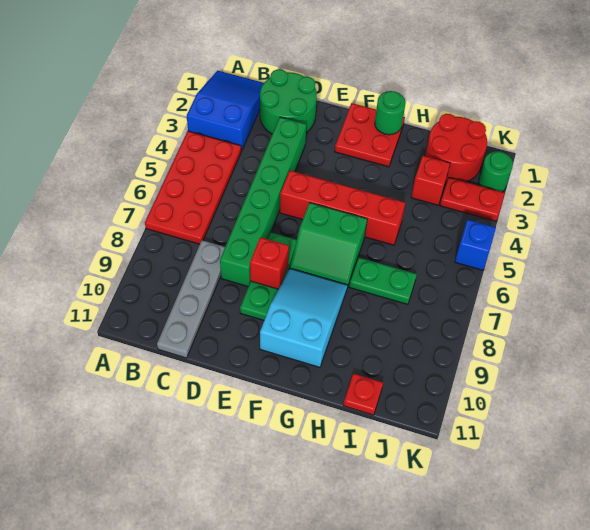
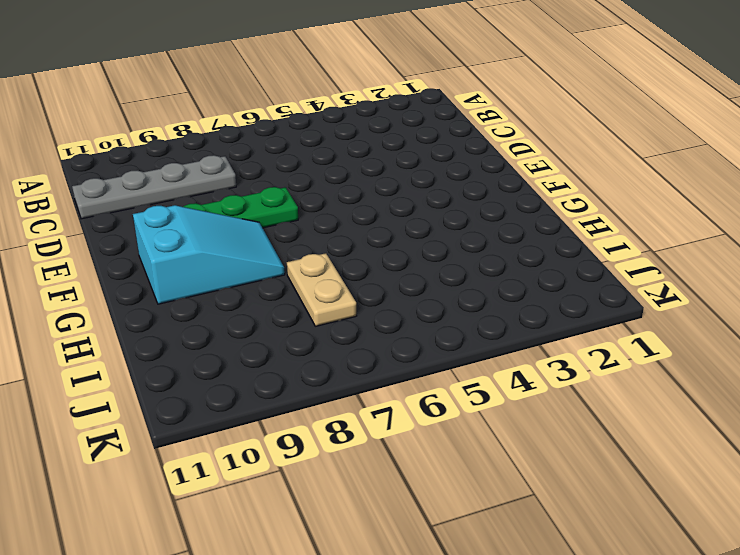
tan 1x2 plate [287,253,356,326] -> green 1x2 plate [349,257,417,304]
none -> blue 2x3 slope [187,71,264,151]
none -> red 2x4 plate [145,131,241,244]
none -> green 2x2 round brick [260,69,317,134]

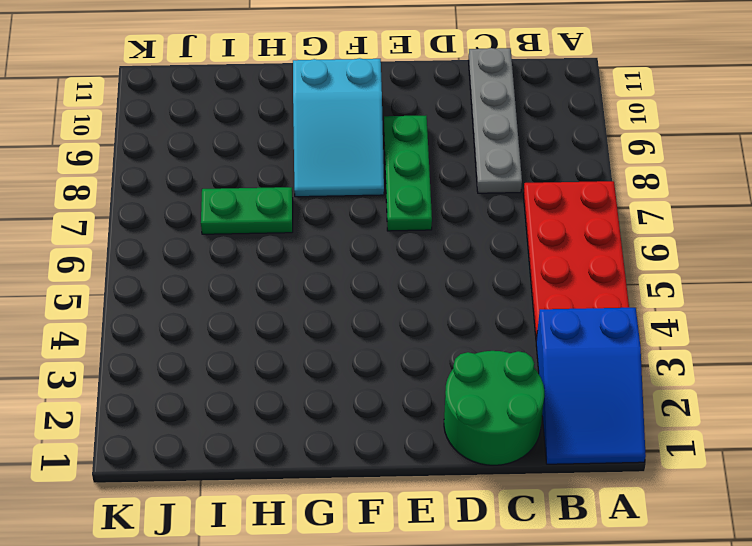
none -> green 1x6 brick [220,117,306,286]
none -> red 1x4 brick [280,171,405,245]
none -> red 2x2 plate [335,103,405,167]

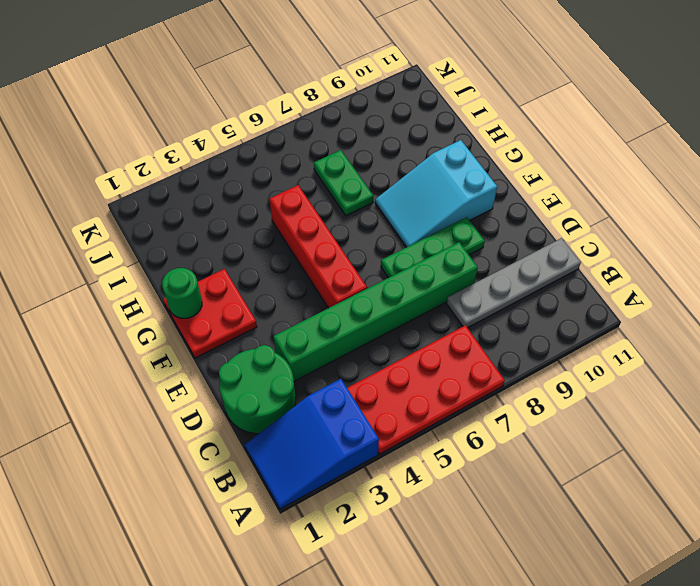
none -> green 2x2 slope [290,203,367,285]
none -> red 2x2 round brick [425,114,487,183]
none -> red 1x1 brick [411,156,450,205]

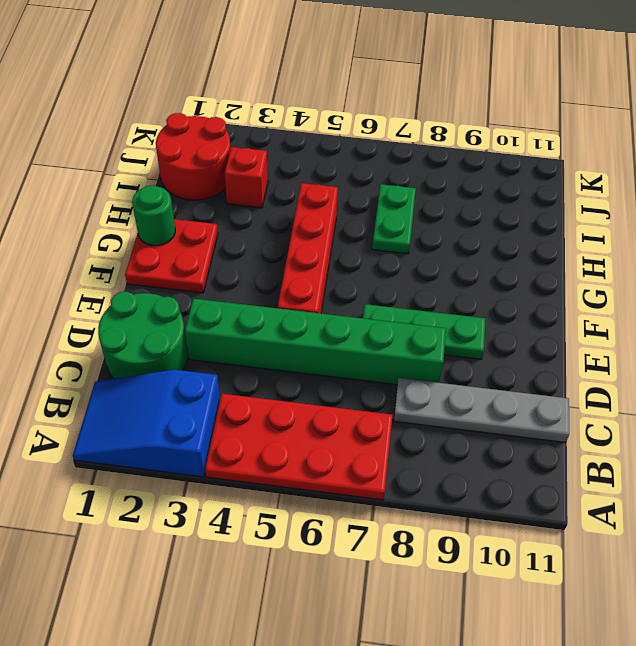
none -> green 2x2 slope [290,203,367,285]
none -> cyan 2x3 slope [260,268,348,367]
none -> red 1x1 plate [344,373,383,415]

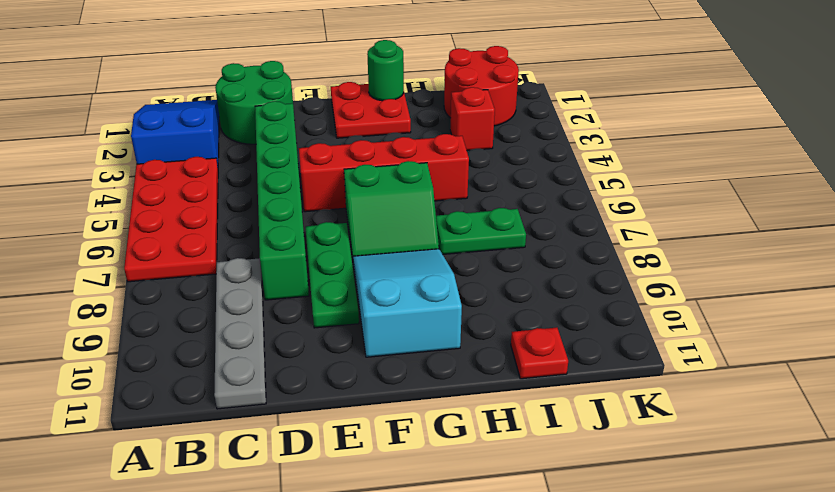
none -> red 1x2 plate [440,177,505,221]
none -> green 1x1 round brick [479,151,513,192]
none -> blue 1x1 brick [455,220,496,270]

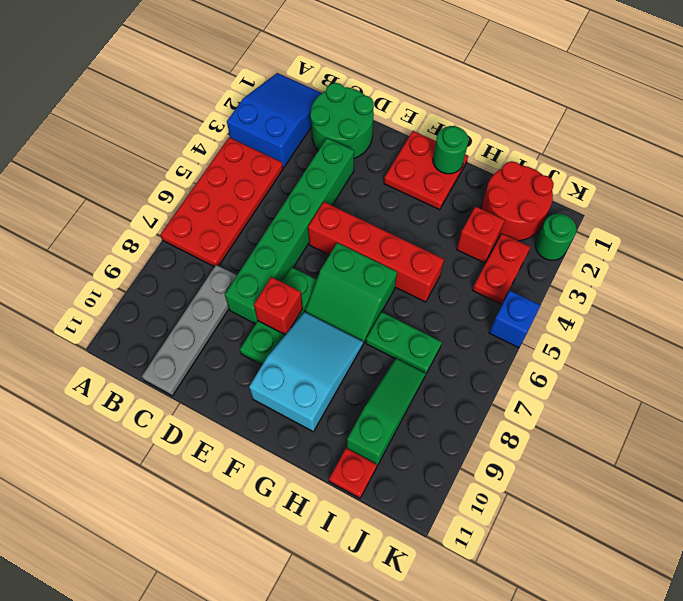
green 1x3 slope [347,358,426,466] -> none
red 1x2 plate [473,234,530,304] -> red 1x2 plate turned to [440,177,505,221]

